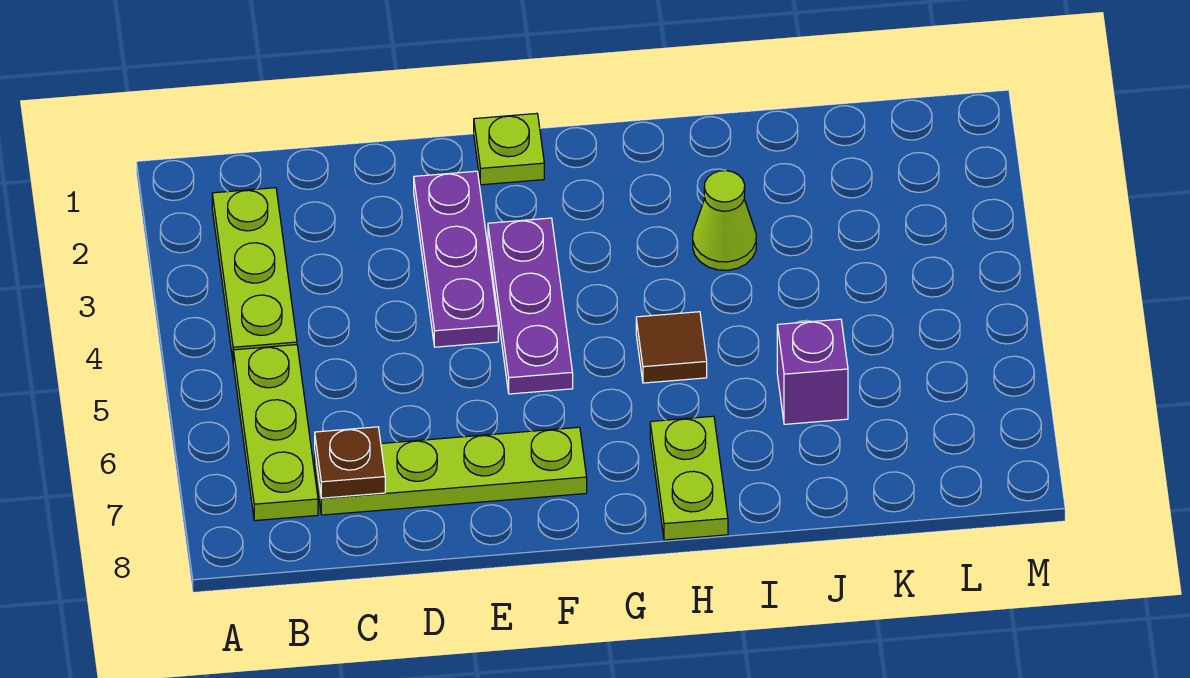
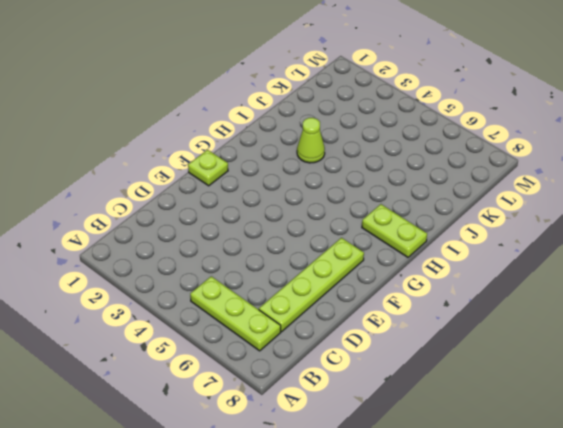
none -> lime 1x3 plate [212,188,297,359]
none -> purple 1x3 plate [414,171,498,347]

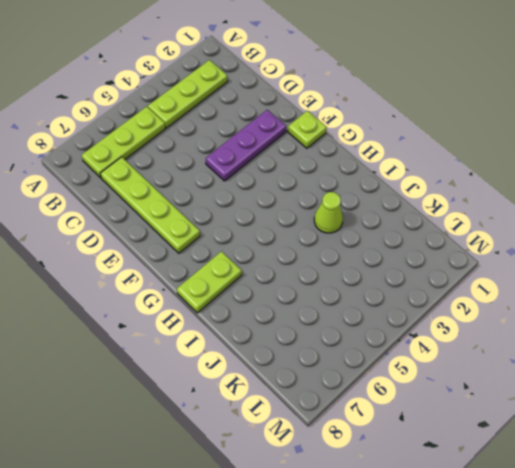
none -> purple 1x3 plate [488,218,573,394]
none -> brown 1x1 tile [636,312,707,383]

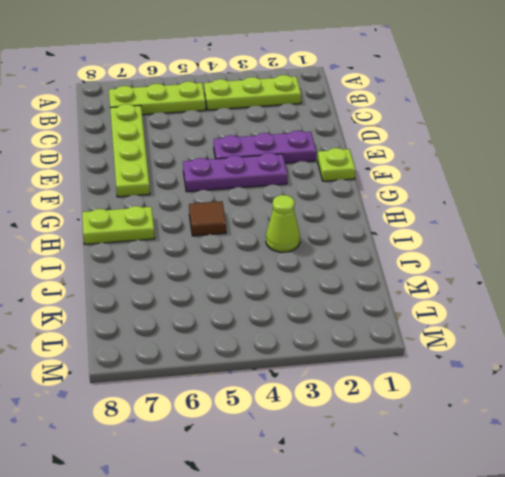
none -> purple 1x1 brick [777,319,848,424]
none -> brown 1x1 plate [315,427,385,498]

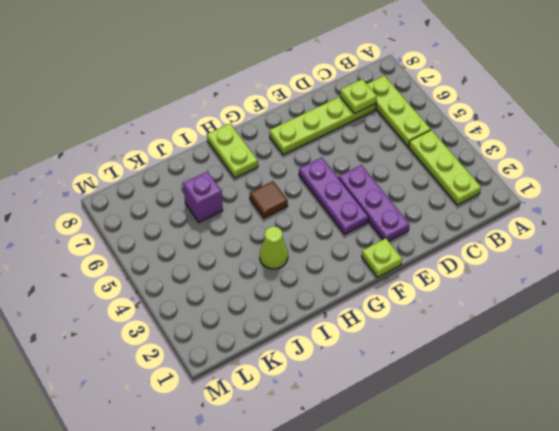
lime 1x1 plate [340,79,377,114] -> brown 1x1 plate [315,427,385,498]

